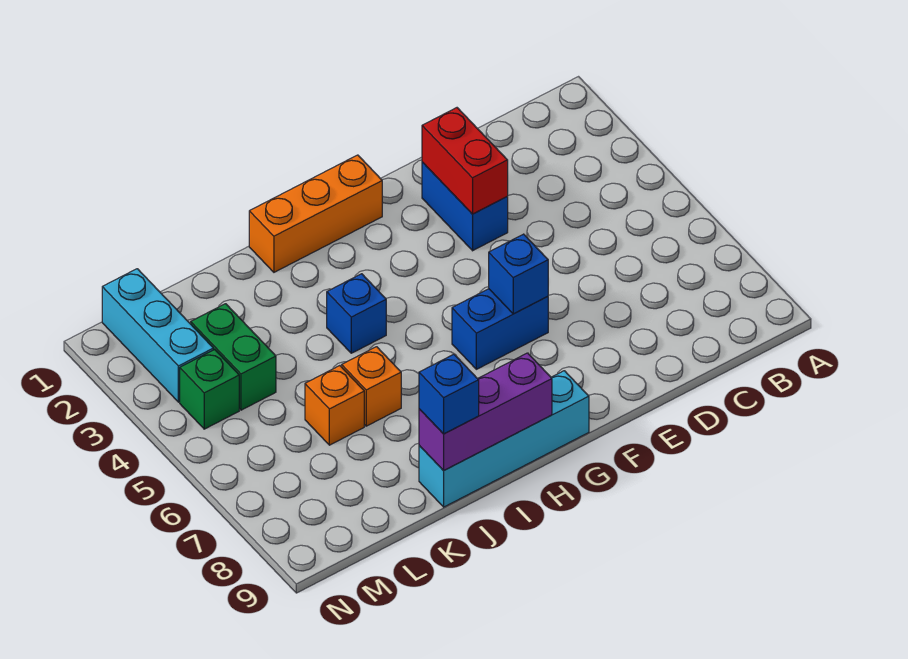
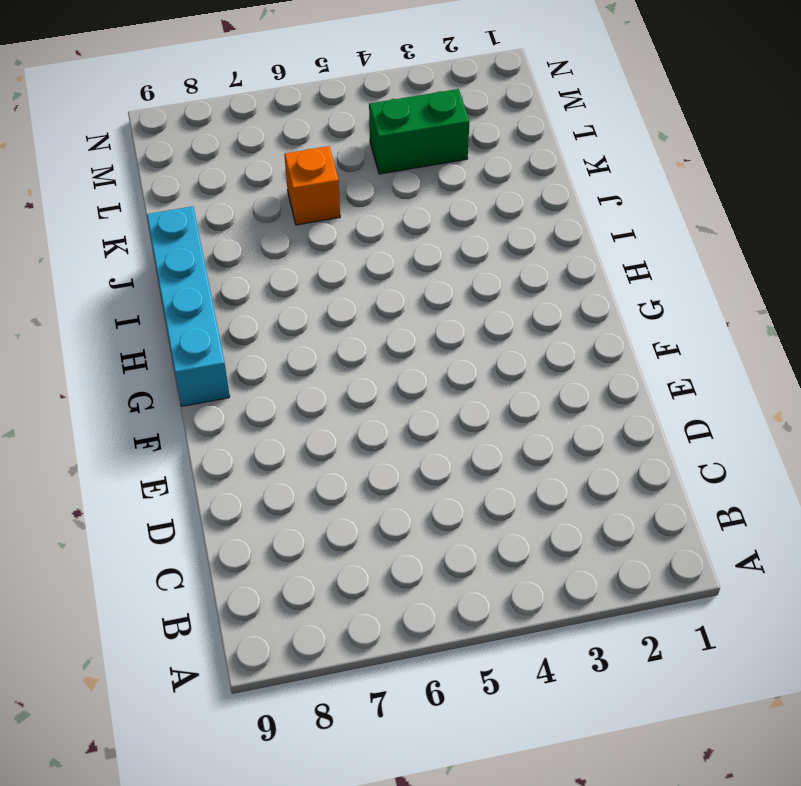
none -> blue 1x2 brick [422,162,508,251]
none -> blue 1x2 brick [452,289,548,369]
none -> orange 1x3 brick [249,155,382,272]

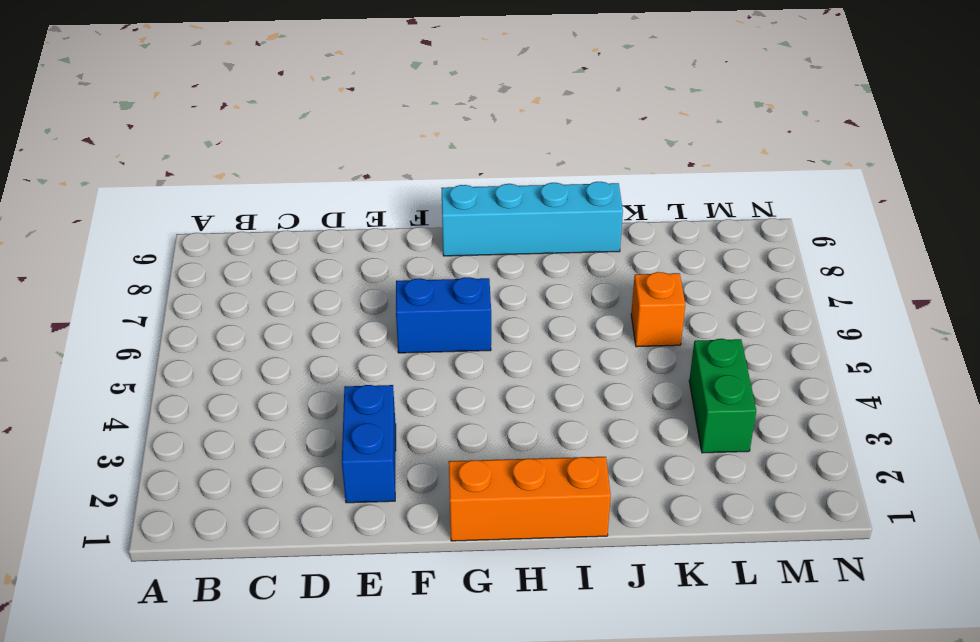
none -> blue 1x1 brick [327,274,386,353]
none -> orange 1x1 brick [342,347,401,426]
none -> cyan 1x3 brick [102,269,213,402]

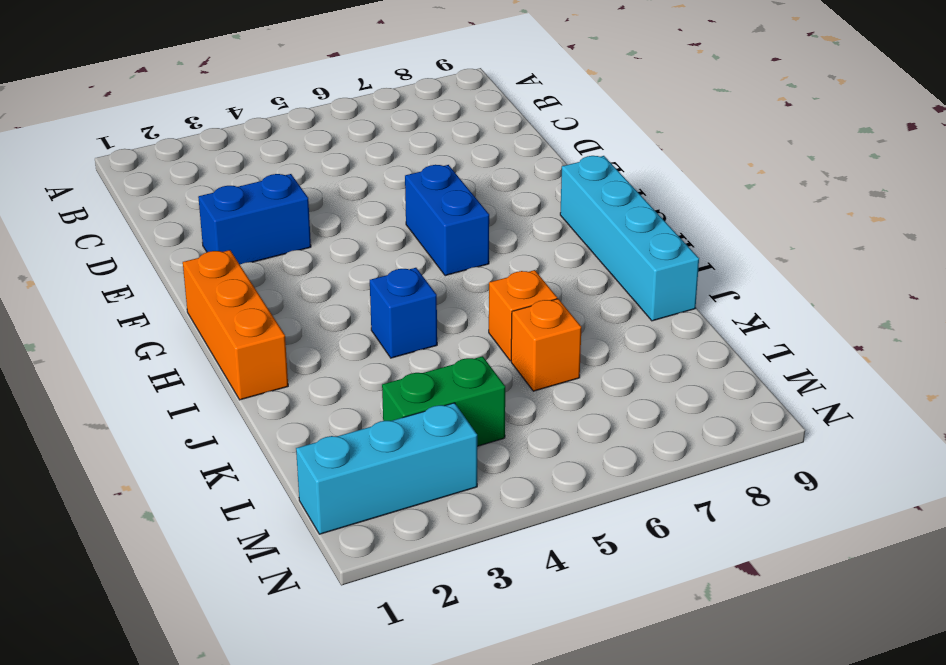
none -> green 1x1 brick [180,349,239,429]
none -> red 1x2 brick [422,108,508,214]
none -> blue 1x1 brick [489,234,548,314]

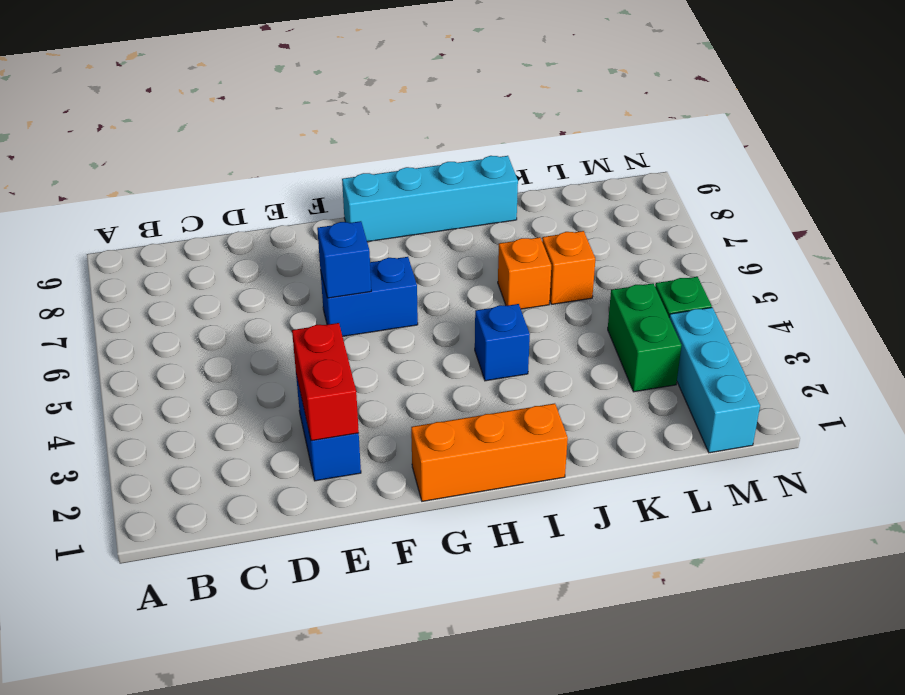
none -> purple 1x3 brick [419,353,552,471]
none -> blue 1x1 brick [419,354,479,434]

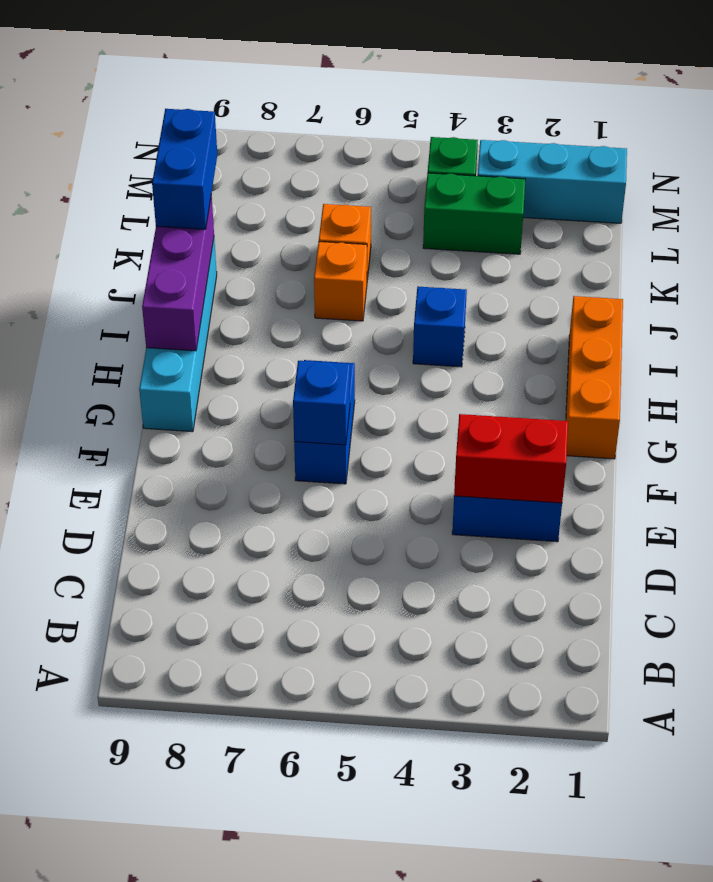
blue 1x2 brick [152,109,217,229] -> blue 1x1 brick [419,354,479,434]

